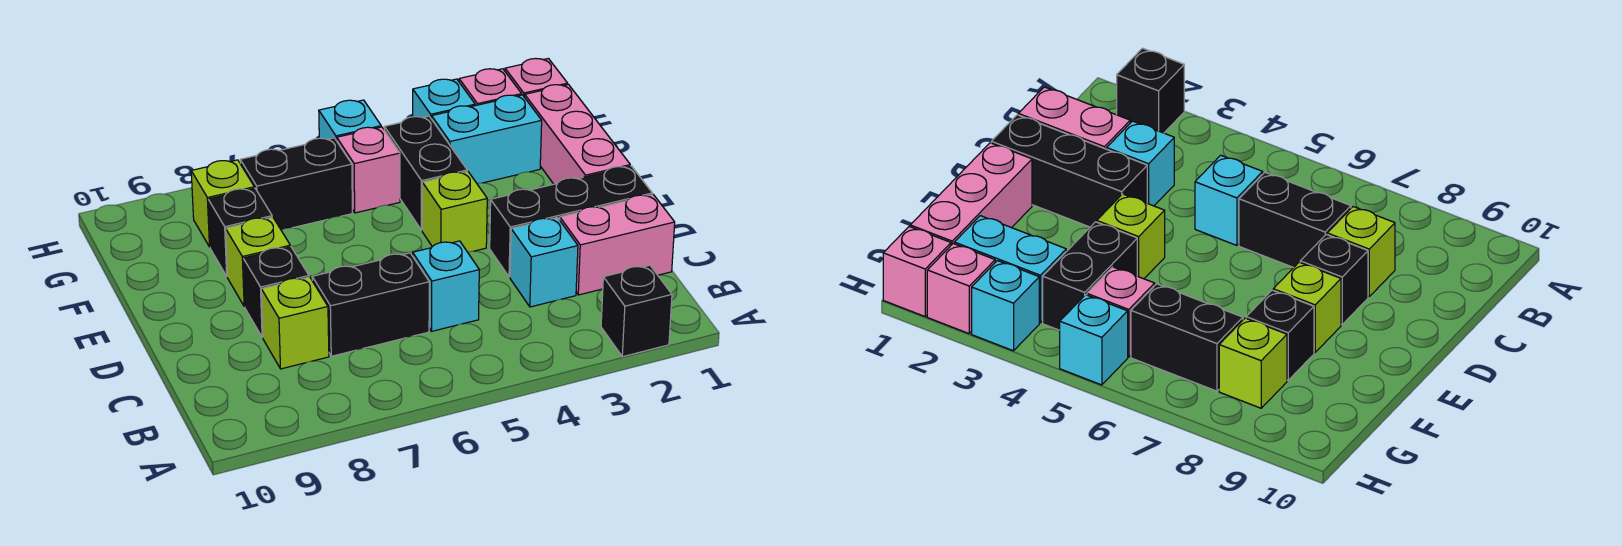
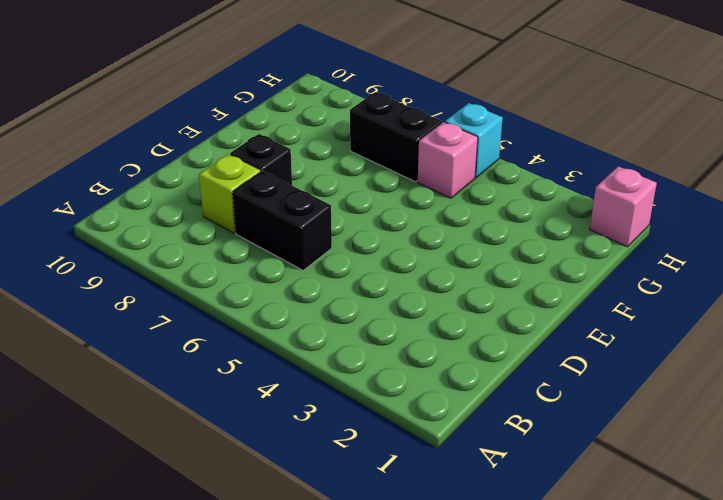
none -> black 1x1 brick [601,265,672,357]
none -> pink 1x2 brick [560,194,675,295]
none -> cyan 1x1 brick [510,218,578,307]

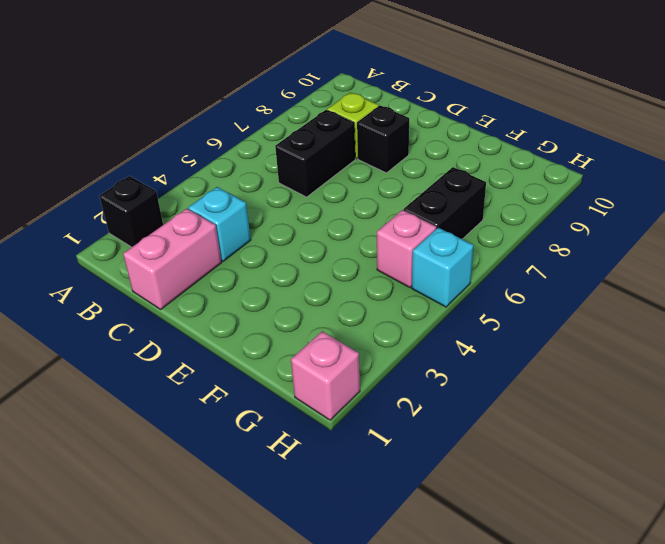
none -> cyan 1x1 brick [413,241,479,331]
none -> black 1x3 brick [490,166,652,277]
none -> pink 1x3 brick [525,84,630,184]

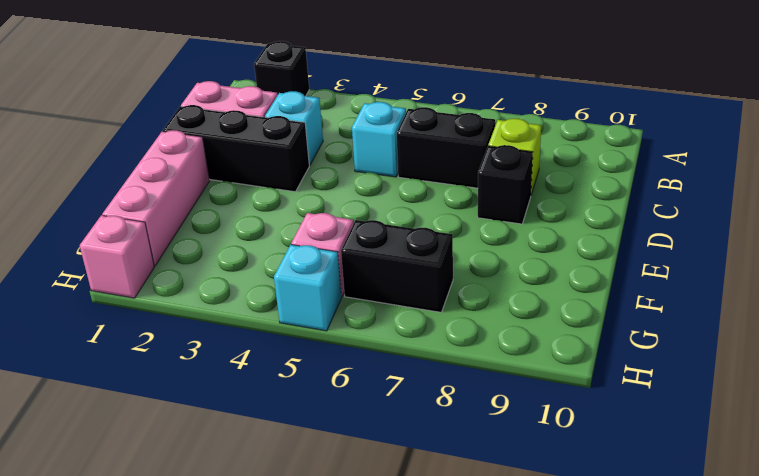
none -> lime 1x1 brick [422,171,487,252]
none -> lime 1x1 brick [226,217,290,307]
none -> black 1x2 brick [384,116,467,230]

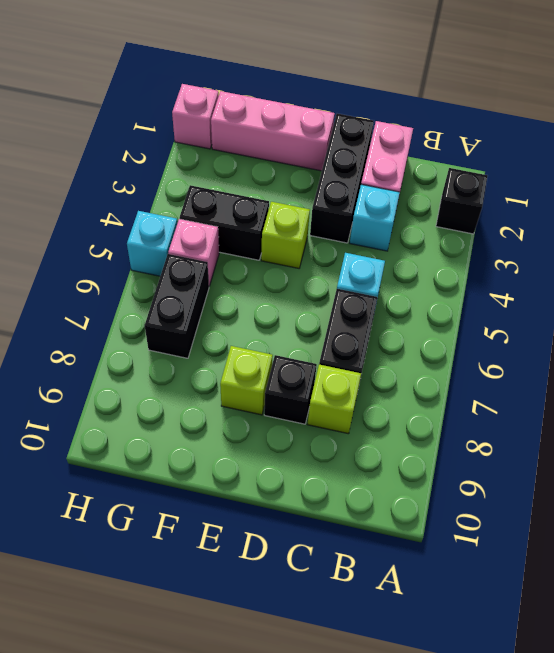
none -> black 1x1 brick [208,188,272,276]
none -> cyan 1x2 brick [432,95,542,183]
none -> lime 1x1 brick [191,160,254,247]

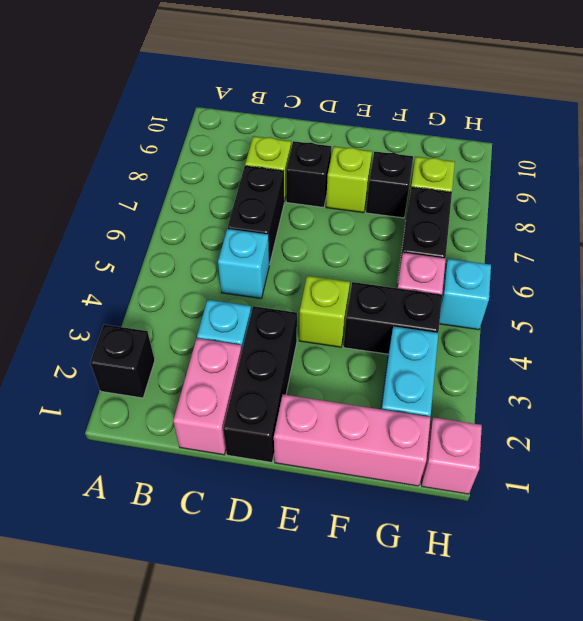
none -> pink 1x1 brick [459,69,522,106]
none -> cyan 1x1 brick [413,79,475,119]

